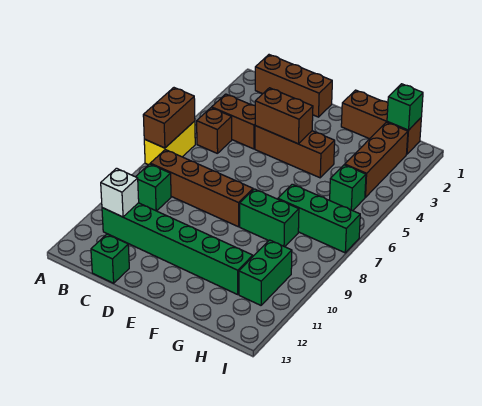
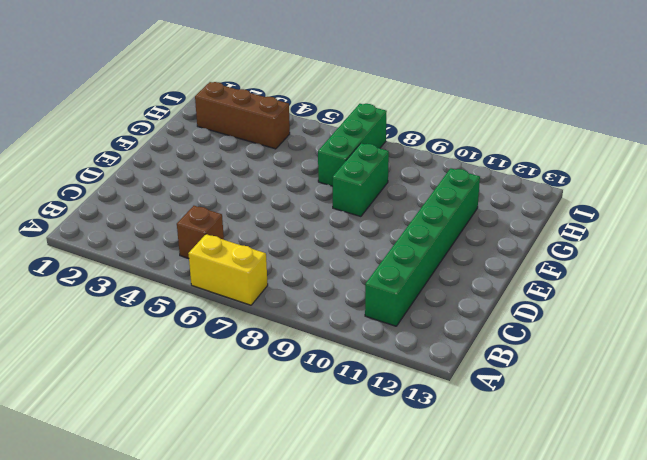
none -> brown 1x3 brick [255,55,332,117]
none -> brown 1x2 brick [212,94,255,149]
none -> brown 1x4 brick [150,150,253,227]

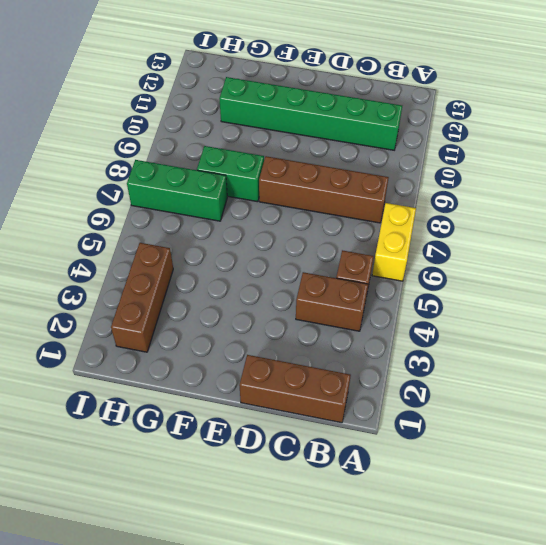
none -> green 1x1 brick [136,164,171,211]
none -> green 1x1 brick [91,234,129,283]
none -> brown 1x3 brick [255,126,335,178]

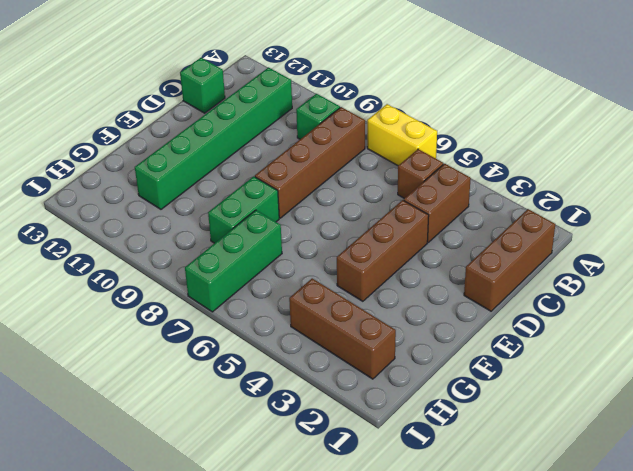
none -> brown 1x3 brick [341,90,421,154]
none -> green 1x1 brick [330,165,366,211]
none -> green 1x2 brick [239,240,292,305]

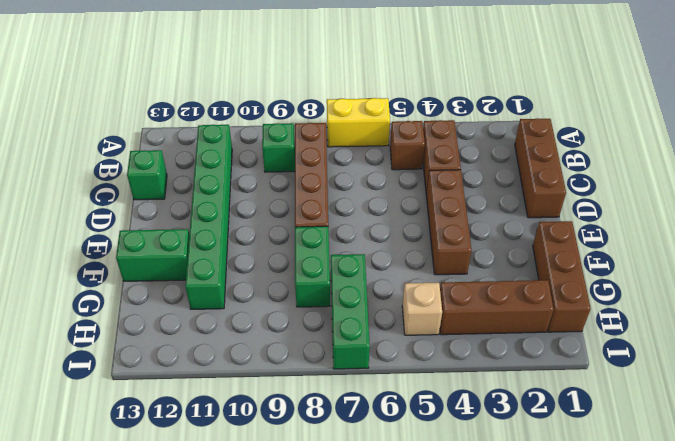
green 1x2 brick [116,229,189,281] -> green 1x2 brick moved to [239,240,292,305]
tan 1x1 brick [402,283,442,335] -> green 1x1 brick [330,165,366,211]
none -> brown 1x2 brick [143,88,195,148]
none -> white 1x1 brick [101,168,139,217]
none -> brown 1x2 brick [255,88,313,144]

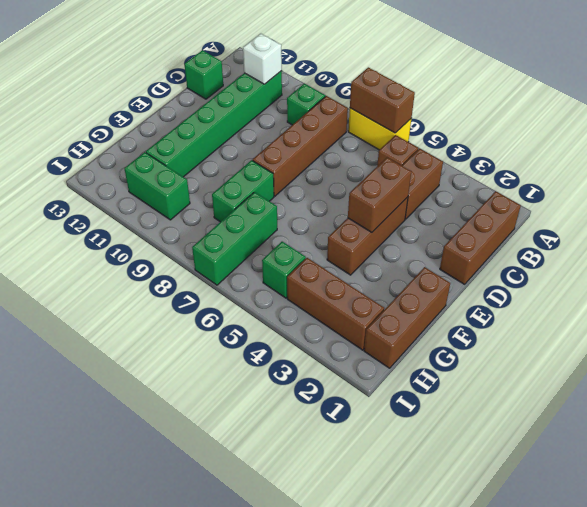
none -> green 1x1 brick [387,84,423,130]

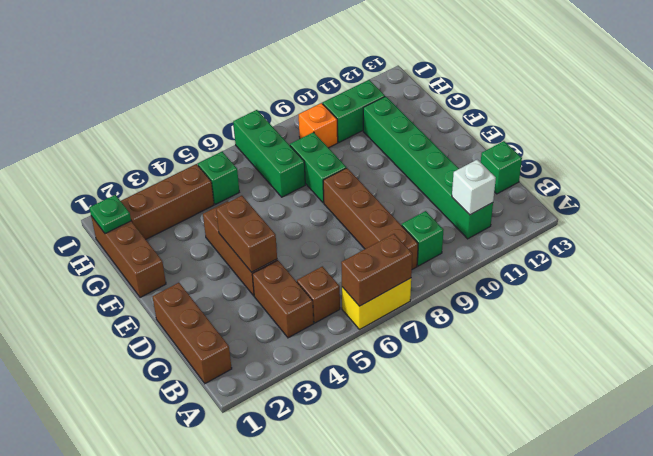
green 1x1 plate [89,195,131,234] -> green 1x1 brick [387,84,423,130]
orange 1x1 brick [299,103,338,148] -> none

